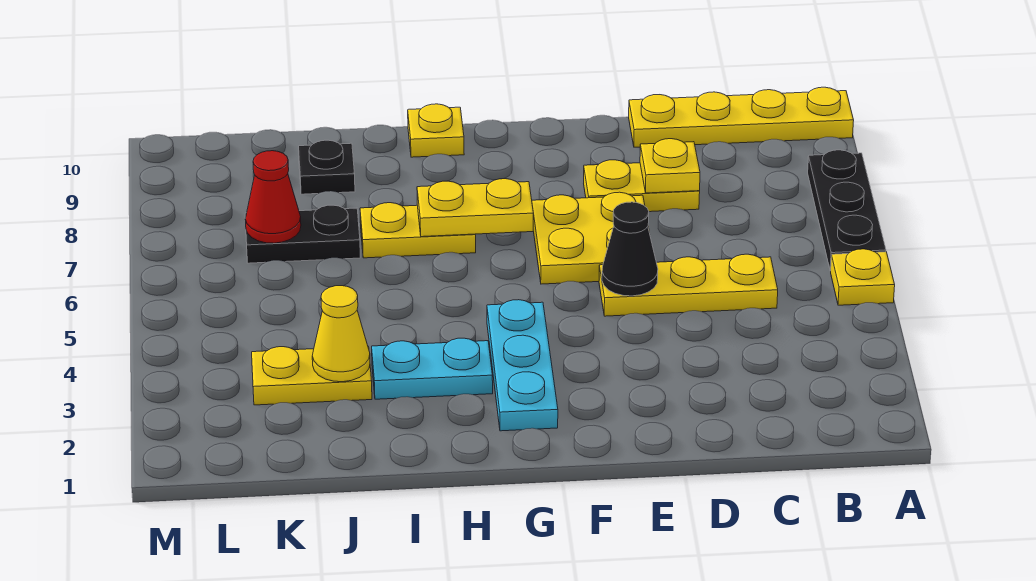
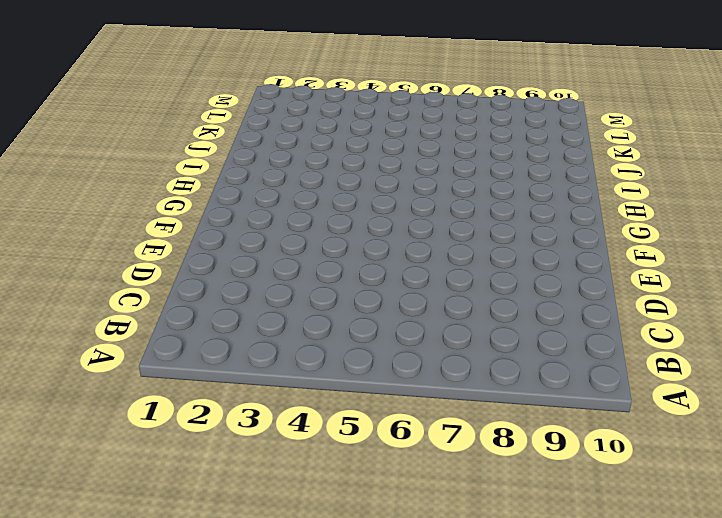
none -> yellow 1x1 plate [831,249,895,305]
none -> black 1x3 plate [808,150,886,271]
none -> yellow 1x4 plate [629,87,854,147]

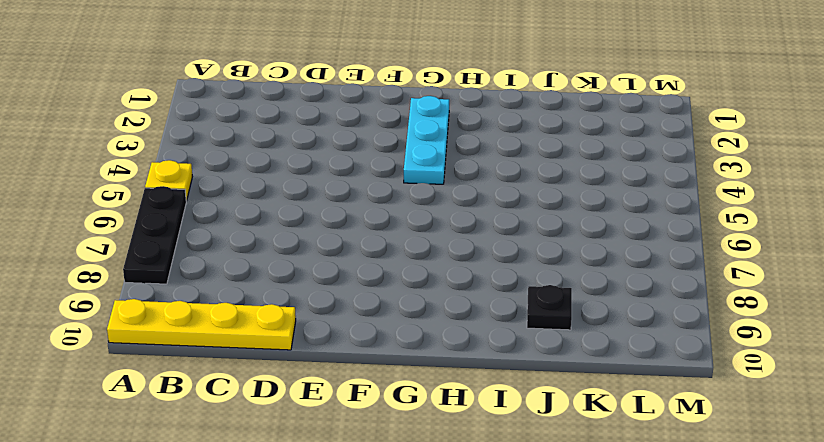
none -> yellow 1x3 plate [599,254,778,316]
none -> yellow 1x2 plate [584,160,700,212]
none -> yellow 2x2 plate [532,192,649,284]

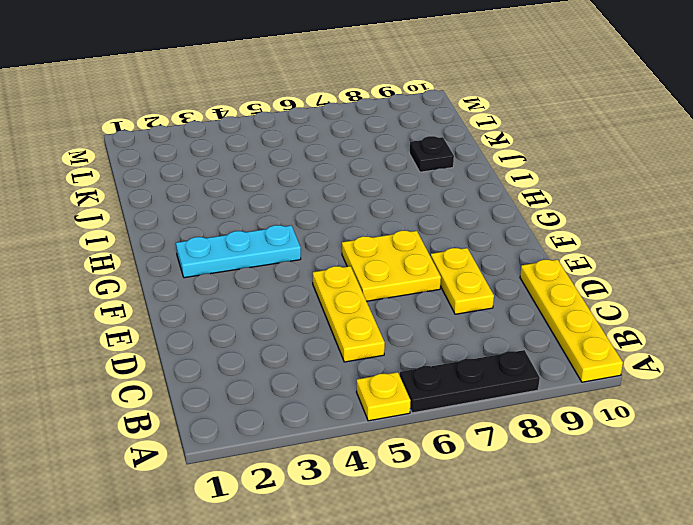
none -> cyan 1x2 plate [372,338,493,399]
none -> yellow 1x2 plate [360,203,476,258]
none -> yellow 1x1 plate [408,104,464,157]

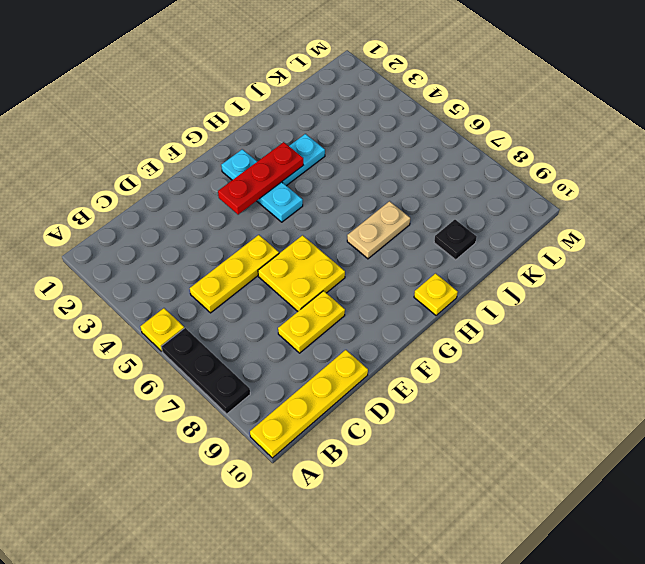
red 1x3 plate [218,142,303,215] -> none
tan 1x2 plate [347,201,410,259] -> yellow 1x2 plate [360,203,476,258]
none -> yellow 1x2 plate [252,347,372,405]
none -> black 1x2 plate [245,205,360,263]
none -> yellow 1x1 plate [640,139,700,193]

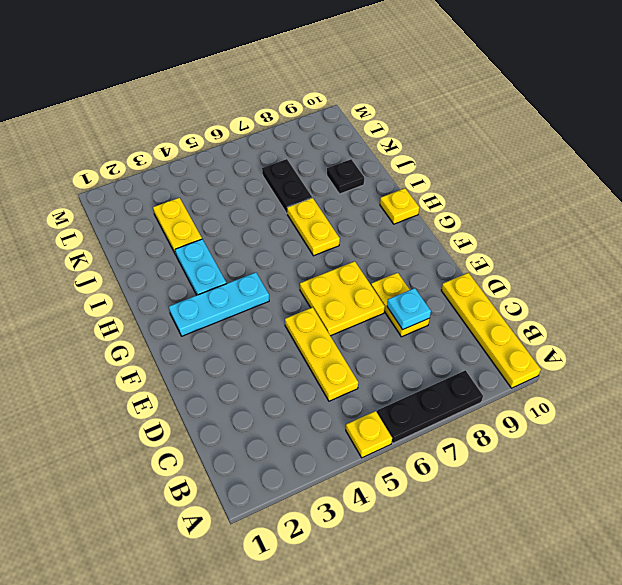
cyan 1x1 plate [387,288,431,330] -> yellow 1x1 plate [640,139,700,193]
none -> black 1x1 cone [602,202,658,296]
none -> yellow 1x2 plate [417,179,533,237]
none -> yellow 1x1 cone [312,286,370,382]

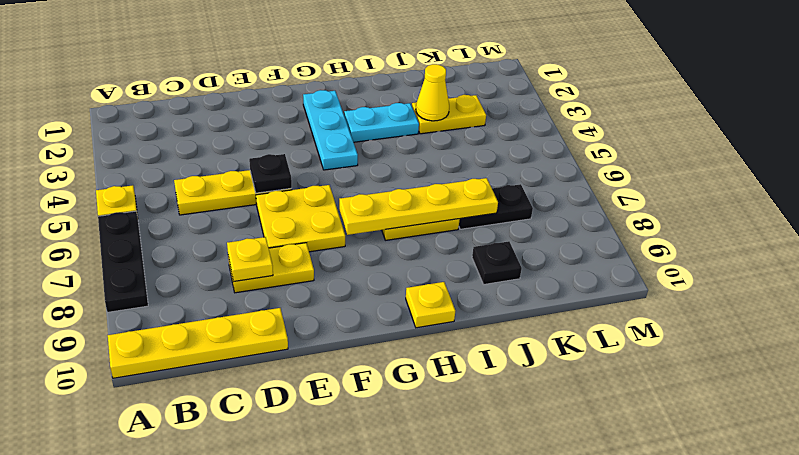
black 1x1 plate [249,154,292,193] -> black 1x1 cone [602,202,658,296]
yellow 1x4 plate [339,178,498,235] -> yellow 1x2 plate [417,179,533,237]
none -> red 1x1 cone [245,151,301,243]

